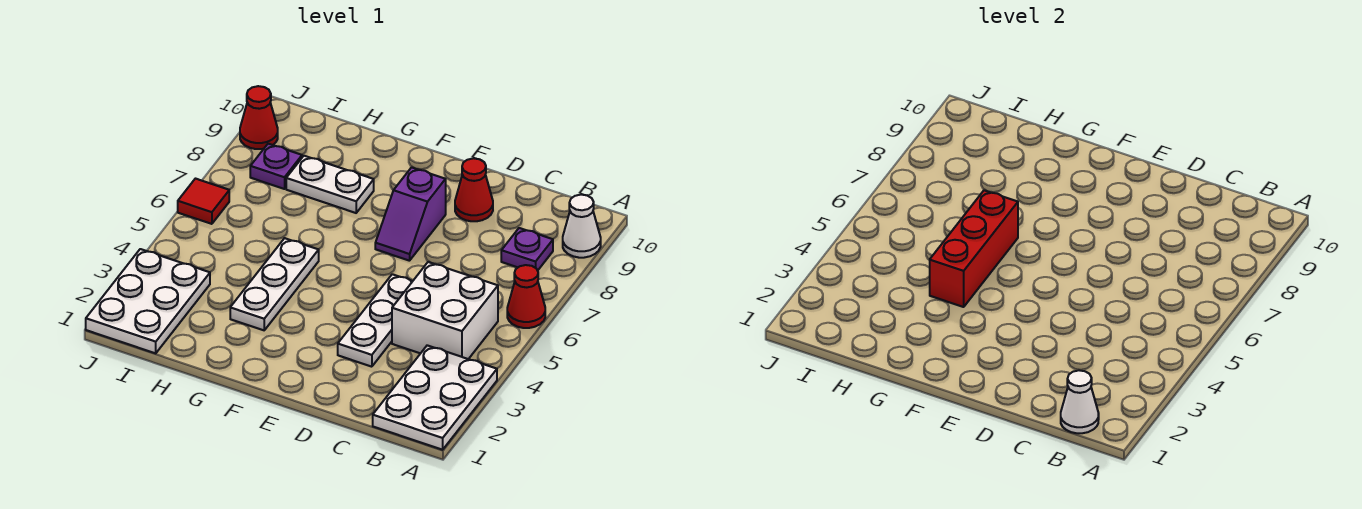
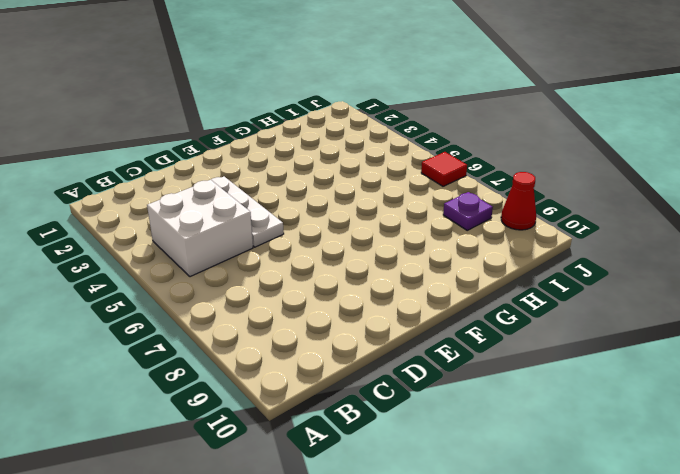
none -> white 2x3 plate [373,345,497,450]
none -> red 1x1 cone [507,265,545,328]
none -> white 1x1 cone [563,195,601,258]

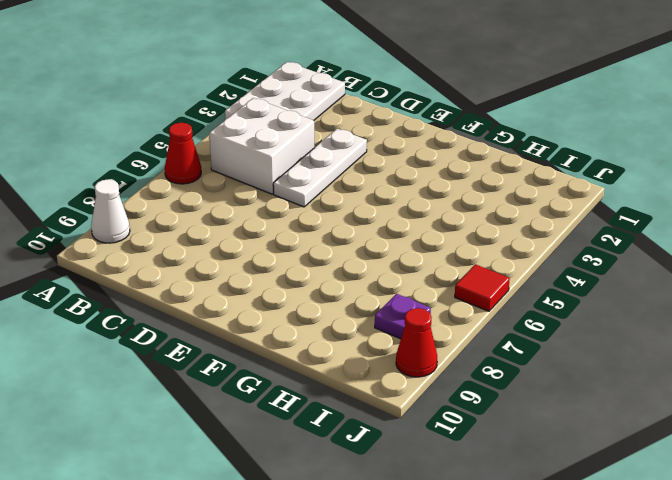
none -> purple 1x1 plate [501,228,553,271]
none -> red 1x1 cone [455,158,493,221]
none -> purple 1x2 slope [375,167,446,261]

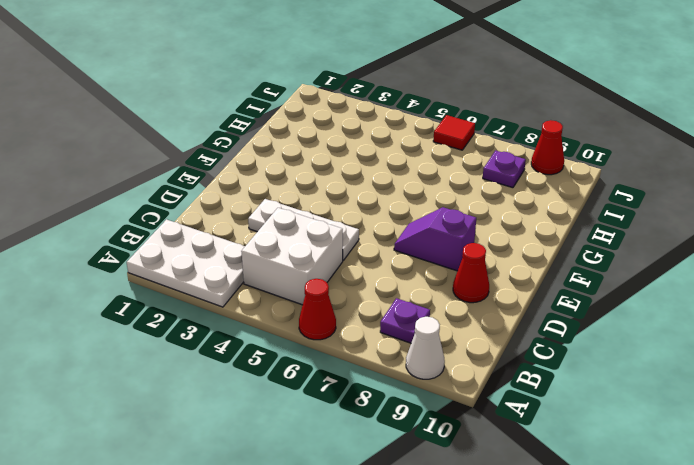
none -> white 1x3 plate [230,238,319,330]
none -> white 1x2 plate [286,156,374,213]
none -> white 2x3 plate [86,249,210,353]

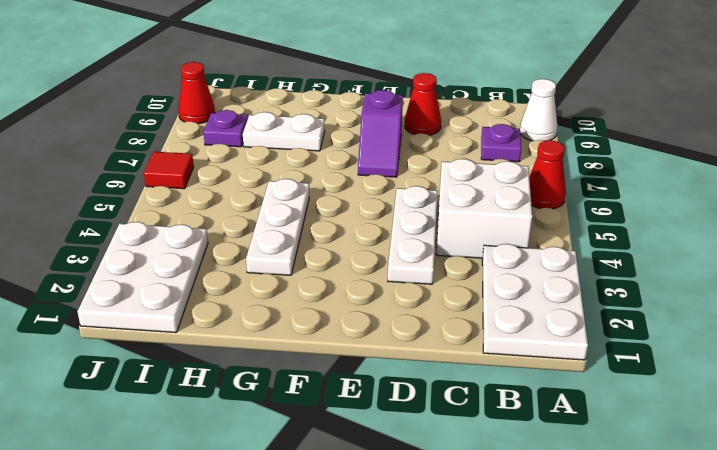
none -> white 1x1 cone [1061,370,1099,433]
none -> red 1x3 brick [930,190,1018,307]

